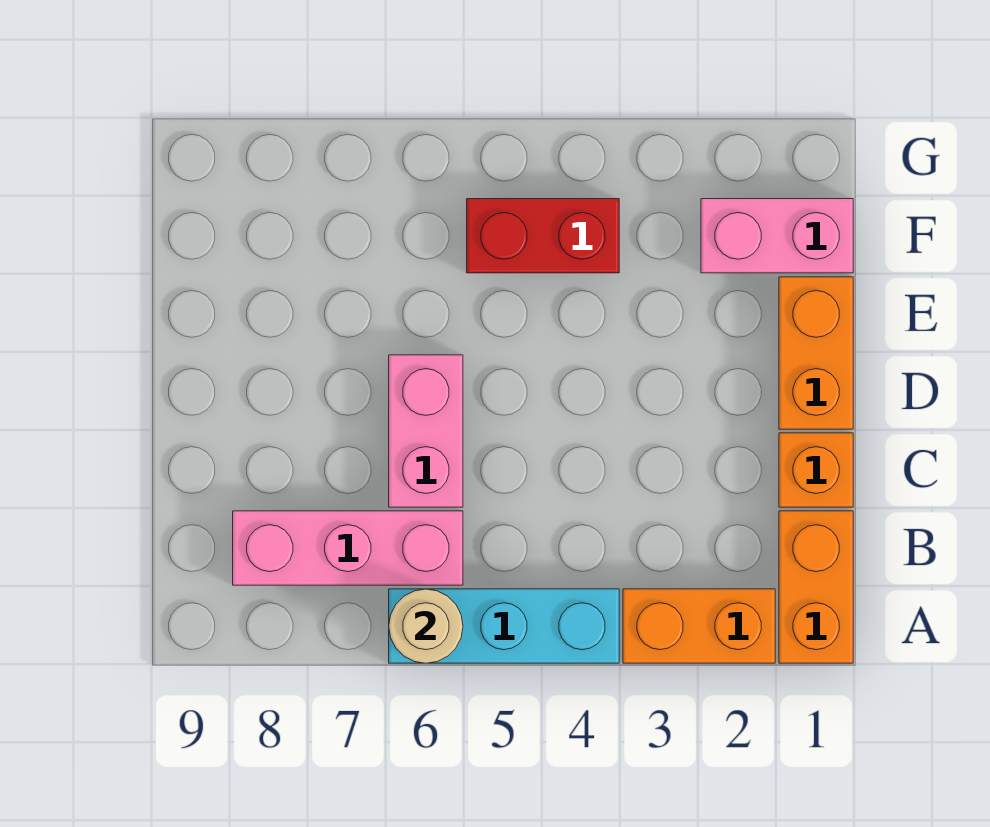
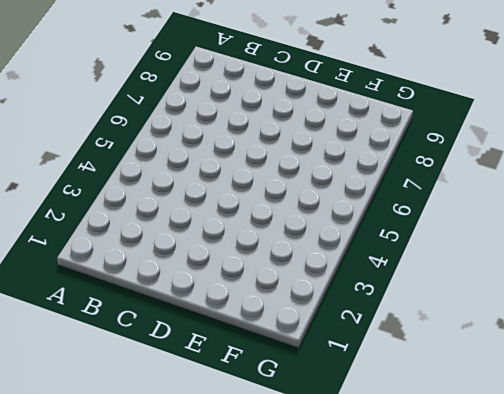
none -> orange 1x2 brick [779,511,853,663]
none -> orange 1x2 brick [623,589,775,663]

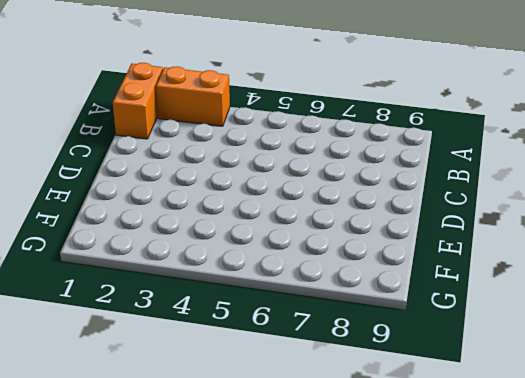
none -> cyan 1x3 brick [389,589,619,663]
none -> pink 1x3 brick [233,511,463,585]

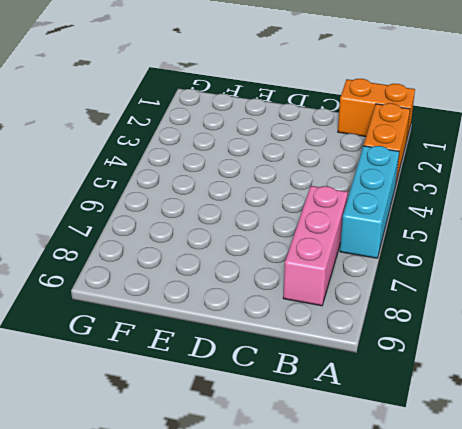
none -> orange 1x1 brick [779,433,853,507]
none -> pink 1x2 brick [389,355,463,507]

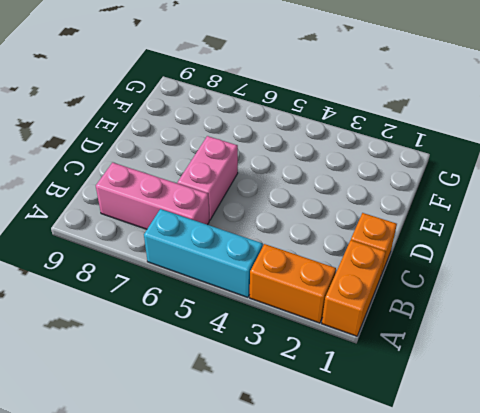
none -> orange 1x2 brick [779,277,853,429]
none -> pink 1x2 brick [701,199,853,273]

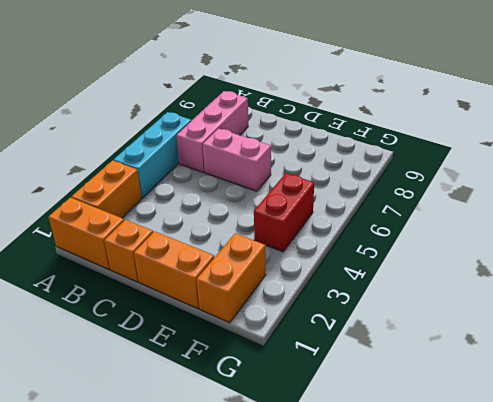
orange 1x2 brick [196,233,266,323] -> pink 1x2 brick [701,199,853,273]
none -> tan 1x1 round brick [389,589,463,663]

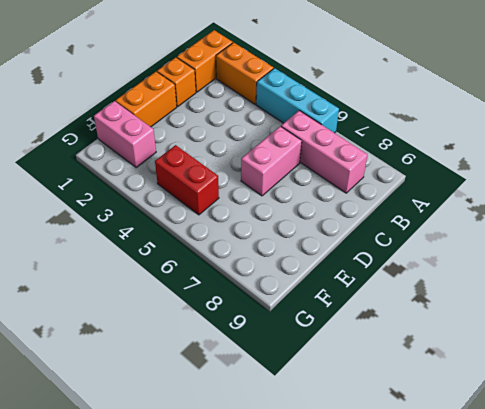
none -> tan 1x1 round brick [389,589,463,663]

